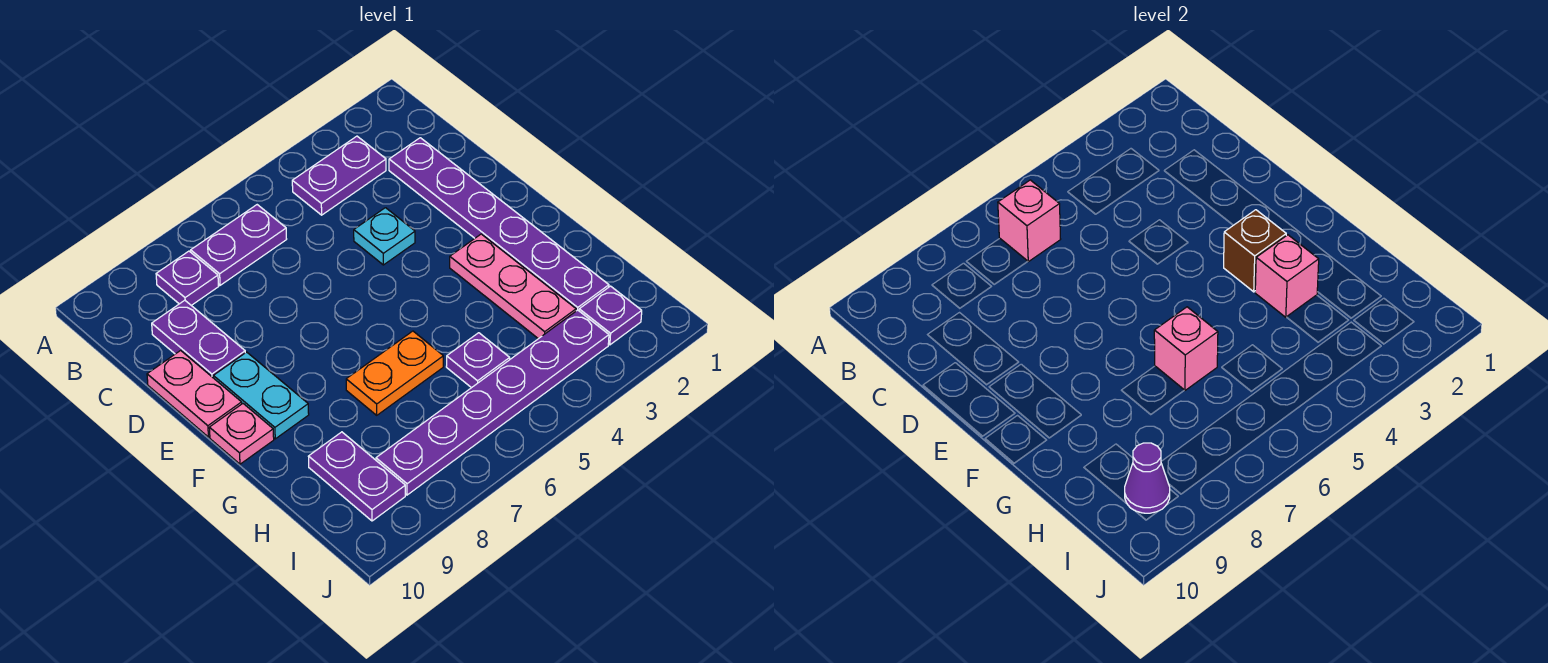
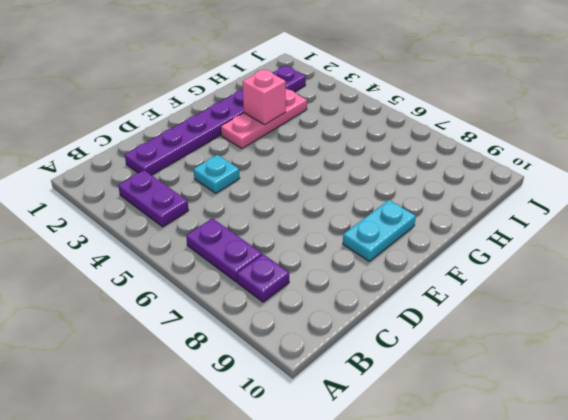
none -> purple 1x2 plate [152,300,245,377]
none -> pink 1x2 plate [147,350,242,437]
none -> pink 1x1 plate [209,404,274,464]

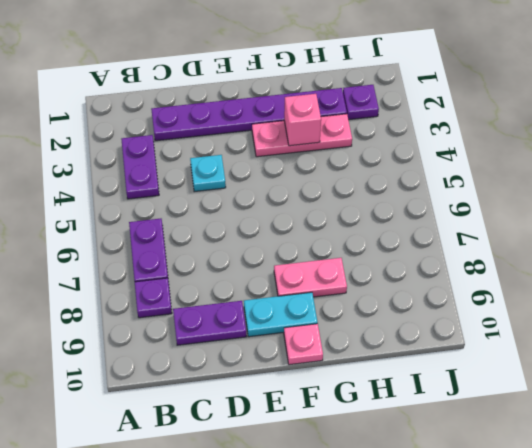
pink 1x2 plate [274,258,347,297] -> pink 1x2 plate moved to [147,350,242,437]
none -> orange 1x2 plate [346,331,443,415]
none -> purple 1x1 plate [446,333,510,388]
none -> purple 1x2 plate [308,432,405,521]

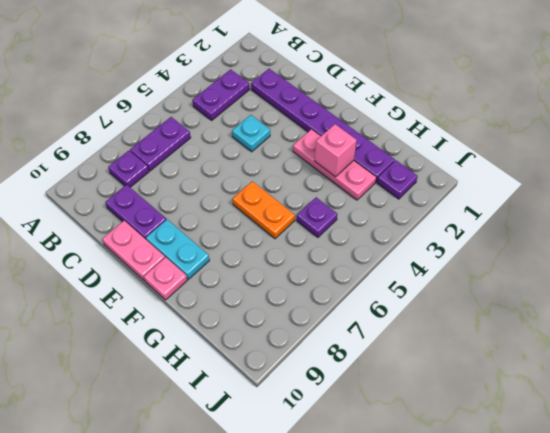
orange 1x2 plate [233,181,295,239] -> orange 1x2 plate turned to [346,331,443,415]
none -> purple 1x2 plate [308,432,405,521]
none -> purple 1x6 plate [376,310,609,495]
none -> pink 1x1 brick [998,180,1061,262]

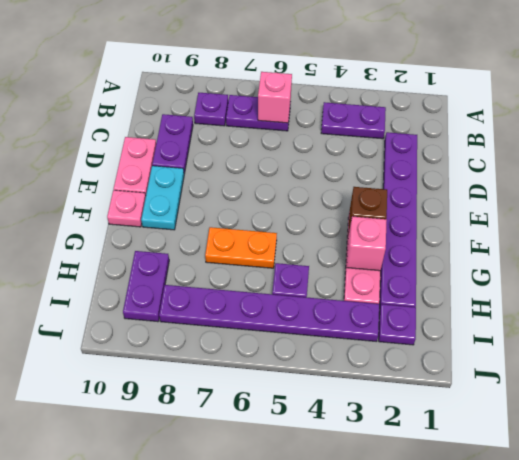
none -> cyan 1x1 plate [354,208,415,265]
none -> pink 1x1 brick [1154,307,1218,390]
none -> purple 1x1 cone [1125,443,1170,513]

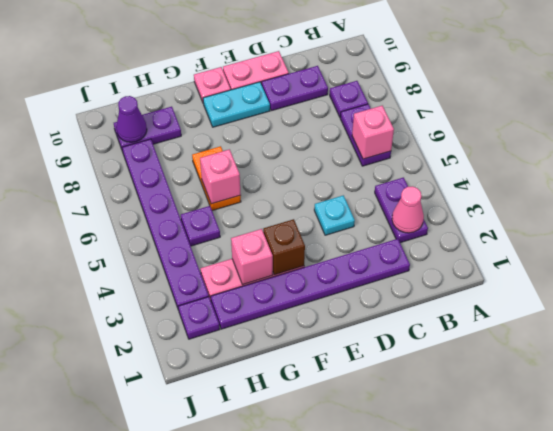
pink 1x1 cone [392,186,424,233] -> none

